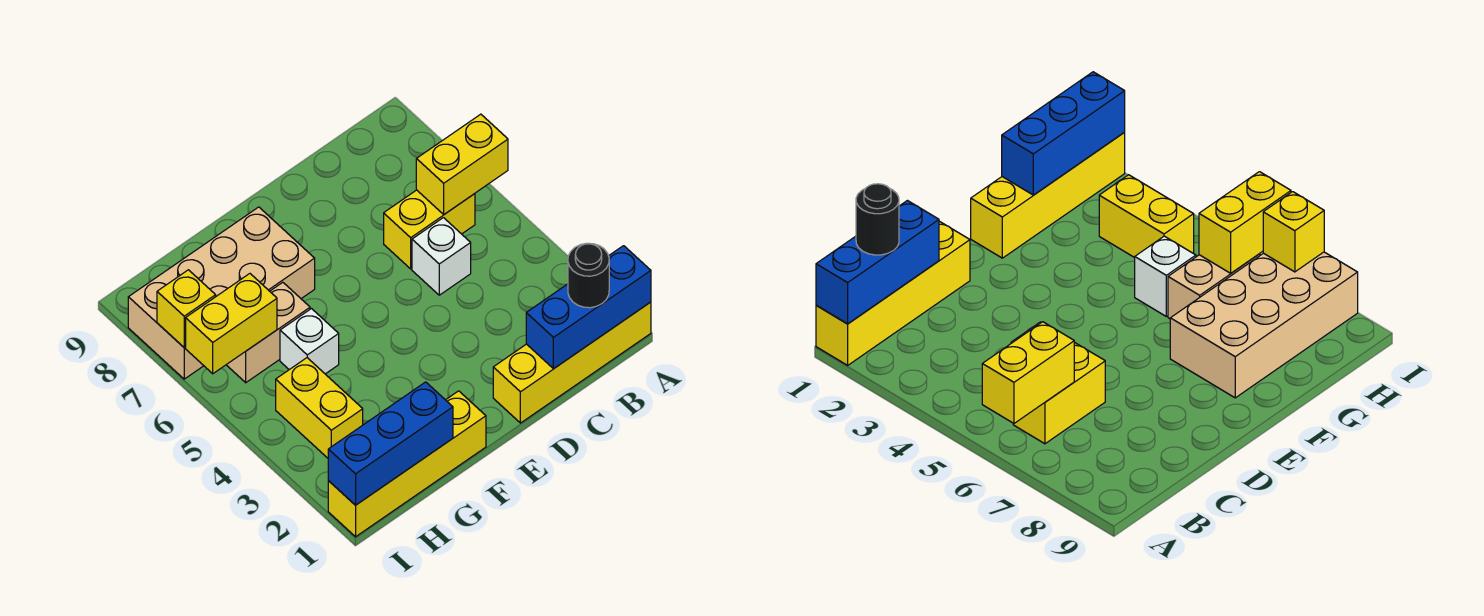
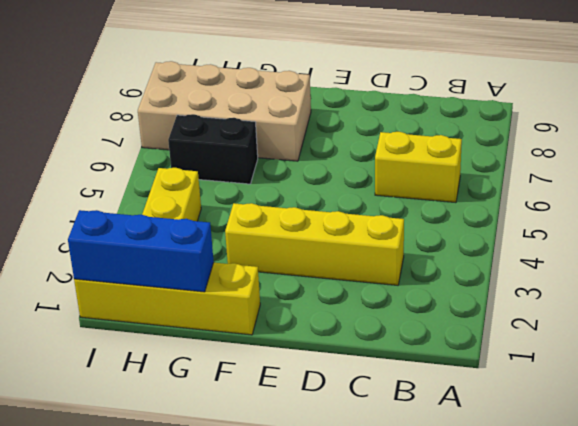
yellow 1x4 brick [225,203,404,285] -> yellow 1x4 brick moved to [493,302,651,423]
black 1x2 brick [168,114,258,184] -> tan 1x2 brick [227,282,310,383]
none -> white 1x1 brick [412,218,471,295]
none -> white 1x1 brick [280,309,339,374]
none -> blue 1x3 brick [526,246,651,369]

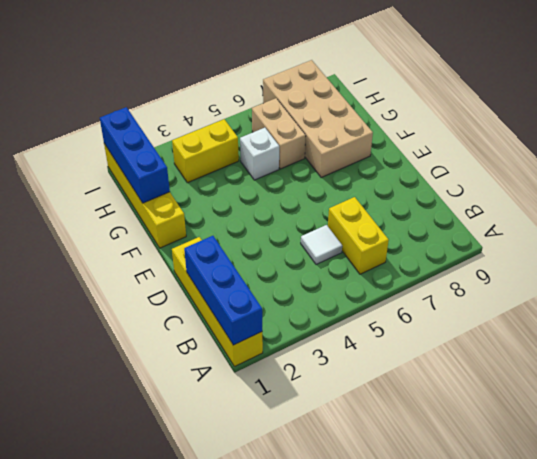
white 1x1 tile [301,225,342,265] -> white 1x1 brick [412,218,471,295]
none -> yellow 1x2 brick [416,114,508,214]
none -> yellow 1x2 brick [186,274,277,374]
none -> yellow 1x1 brick [157,270,216,348]

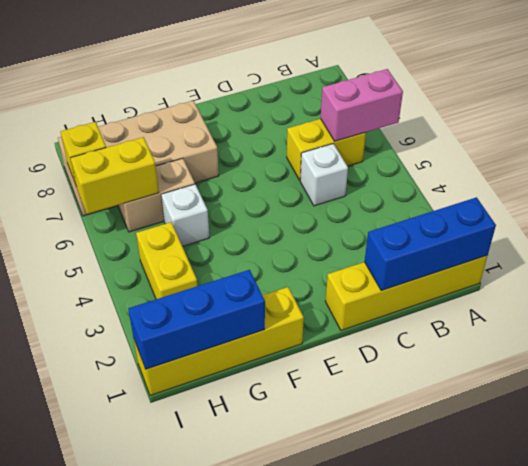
pink 1x2 brick [321,69,403,141] -> yellow 1x2 brick [416,114,508,214]
none -> black 1x1 round brick [568,243,609,308]

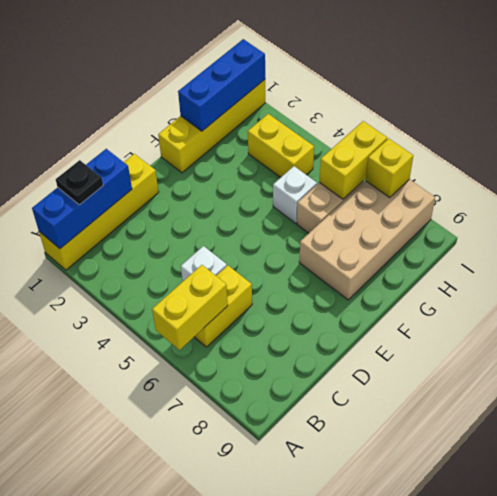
black 1x1 plate [56,160,103,205] -> black 1x1 round brick [568,243,609,308]

